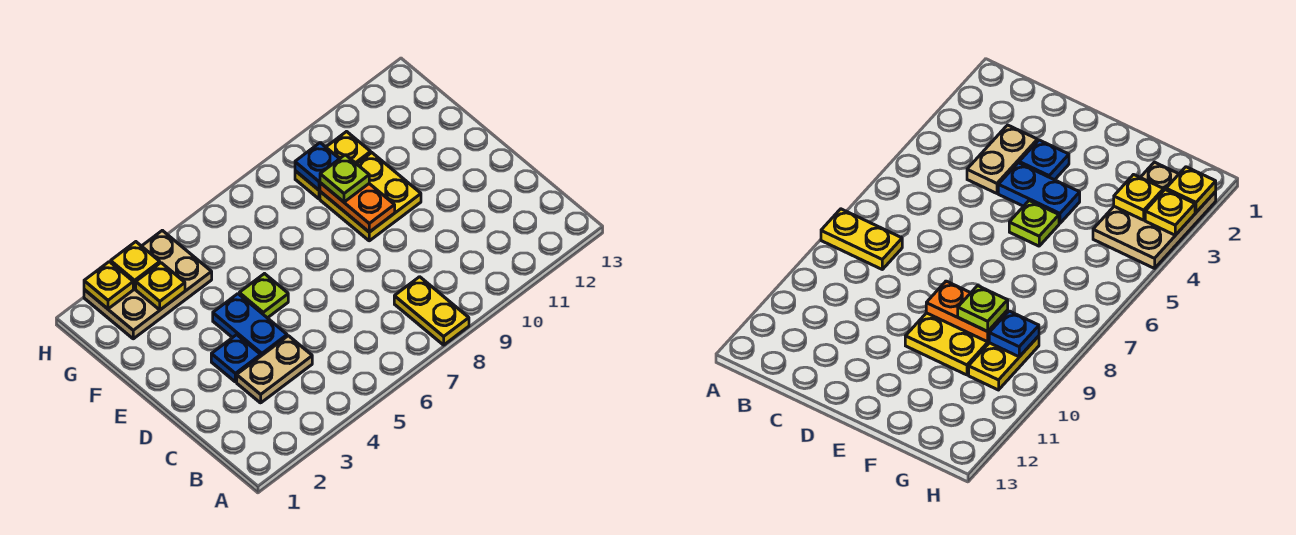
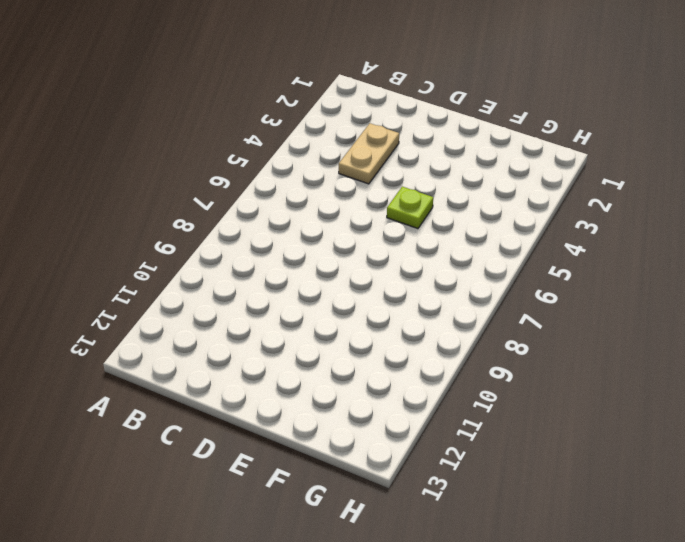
none -> yellow 1x2 plate [394,277,469,345]
none -> blue 1x1 plate [211,335,261,382]
none -> blue 1x2 plate [213,294,287,356]

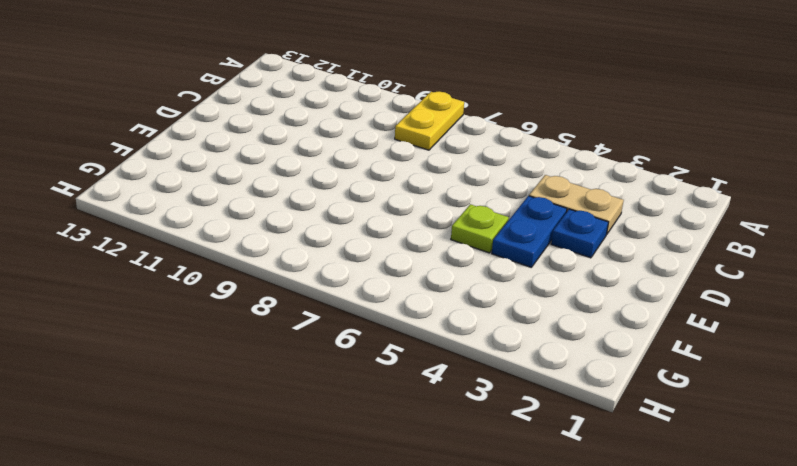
none -> yellow 2x2 plate [320,153,421,241]
none -> tan 2x3 plate [84,230,212,339]
none -> yellow 1x2 plate [295,132,371,199]

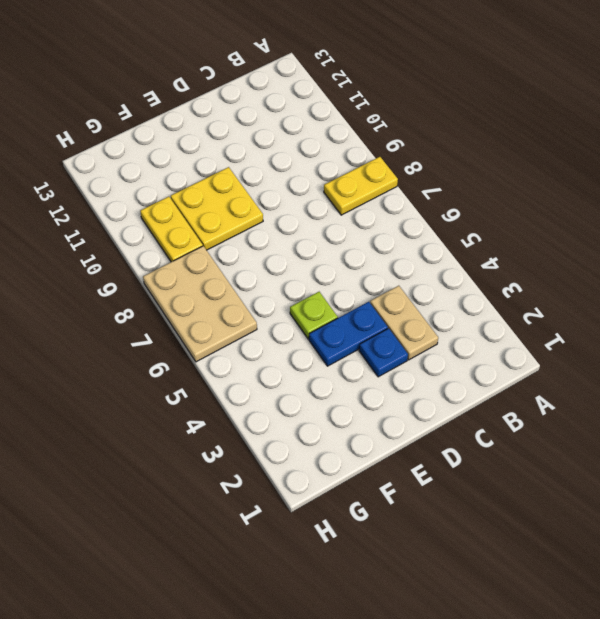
tan 2x3 plate [143,246,257,362] -> tan 2x3 plate moved to [84,230,212,339]
none -> orange 1x2 plate [320,183,395,232]
none -> yellow 1x1 plate [136,263,185,310]
none -> blue 1x1 plate [295,143,339,190]

